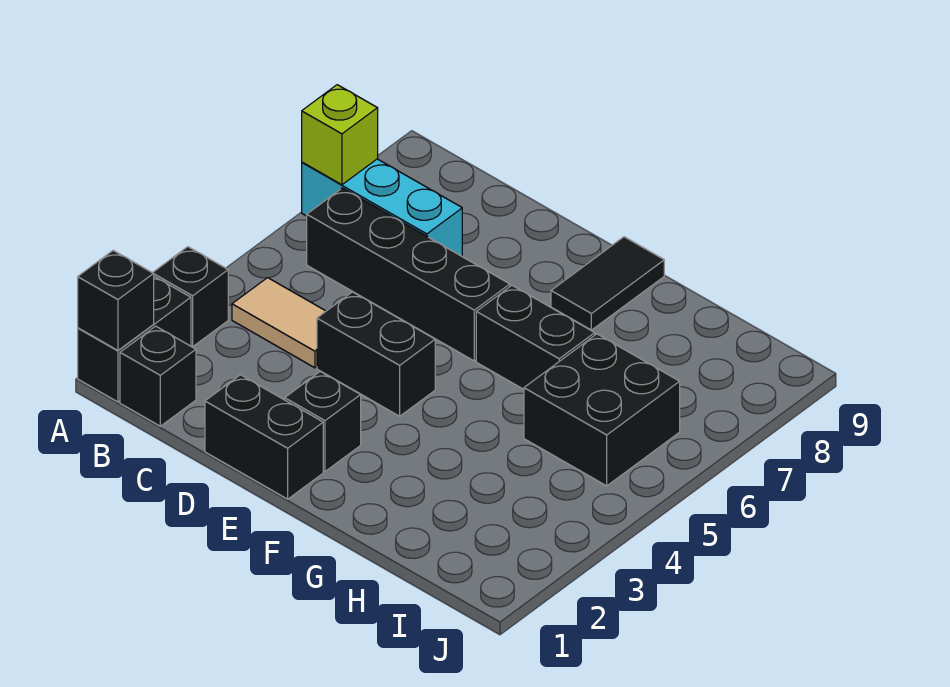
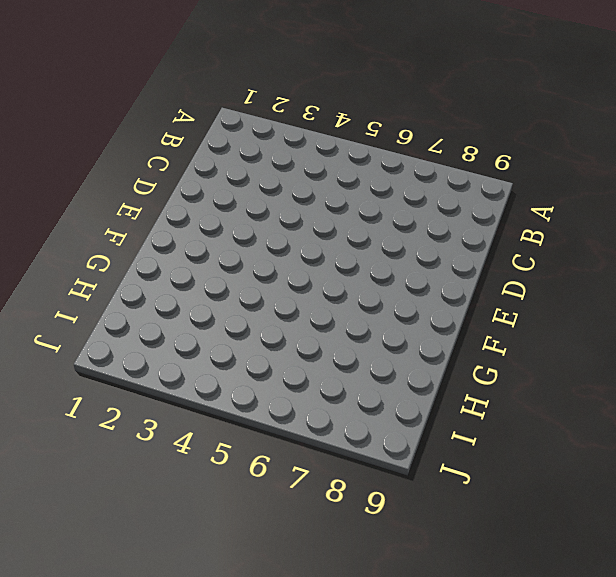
none -> black 1x2 brick [78,276,191,402]
none -> black 1x1 brick [153,247,228,347]
none -> cyan 1x3 brick [302,159,462,256]

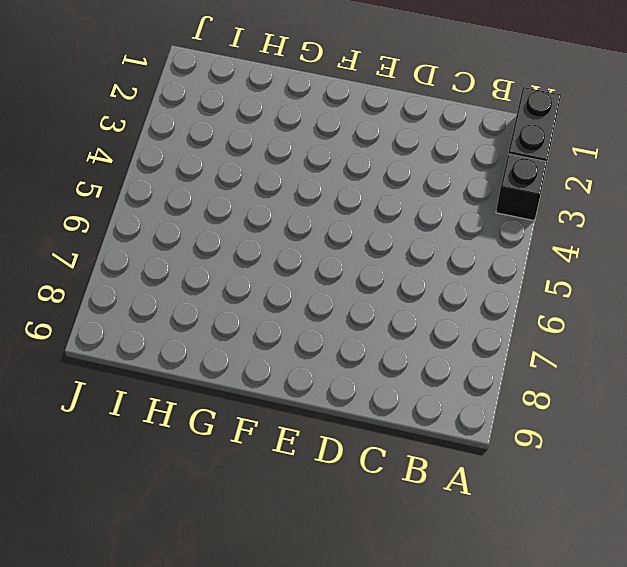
none -> cyan 1x3 brick [302,159,462,256]
none -> black 1x1 brick [120,326,196,426]
none -> tan 1x2 tile [232,278,326,368]

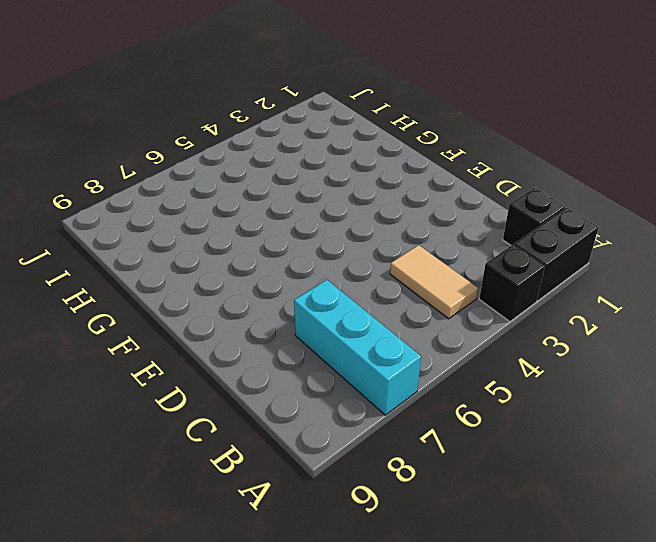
none -> black 1x4 brick [307,188,510,361]
none -> black 1x2 brick [205,375,323,499]
none -> black 1x2 brick [317,292,435,416]

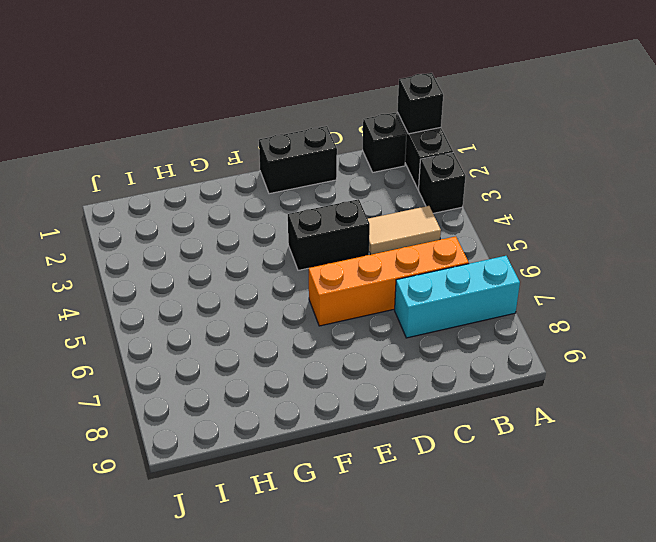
orange 1x4 brick [309,236,469,326] -> black 1x4 brick [307,188,510,361]
none -> black 1x1 brick [285,372,361,471]
none -> black 1x2 brick [476,285,595,389]
none -> black 1x2 tile [551,237,664,330]

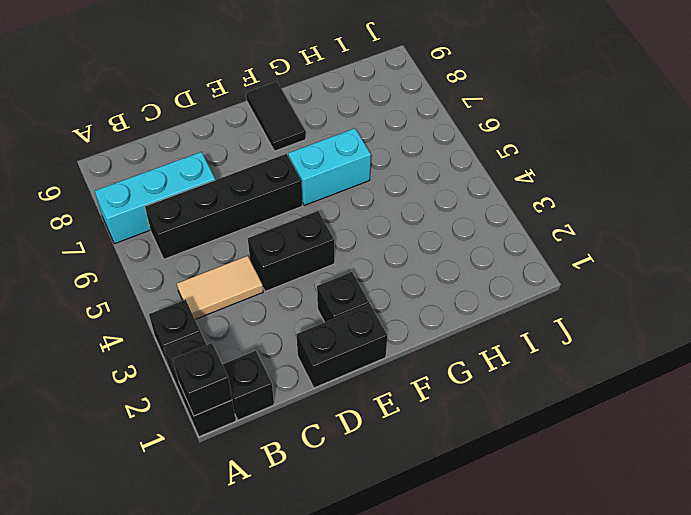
cyan 1x2 brick [288,128,371,206] -> black 1x2 brick [476,285,595,389]
none -> black 2x2 brick [524,334,680,486]
none -> lime 1x1 brick [302,85,378,185]

